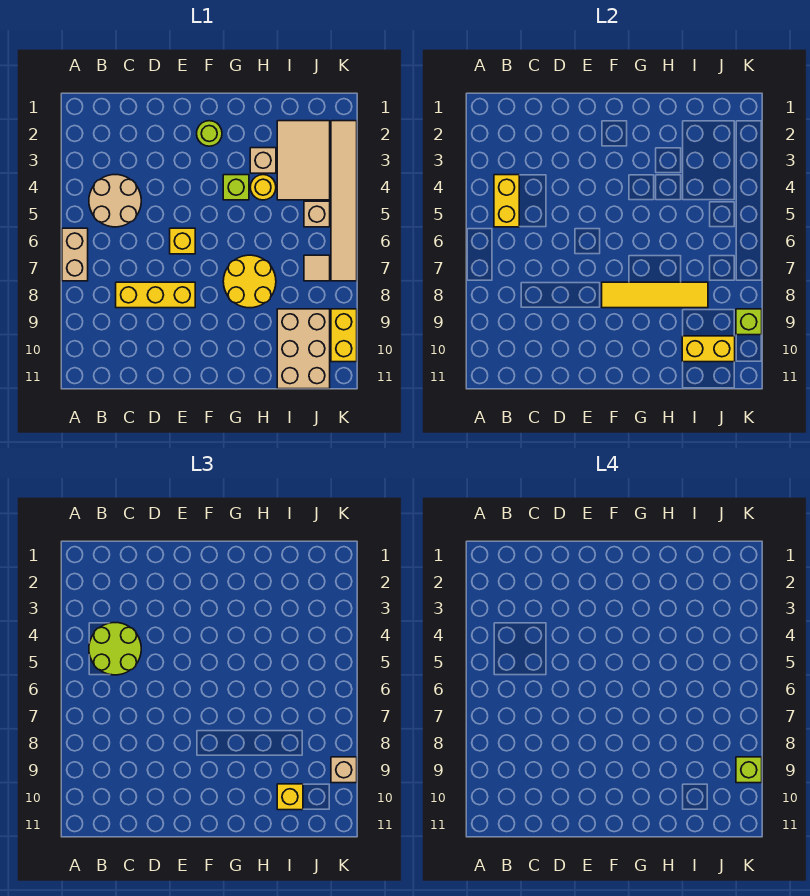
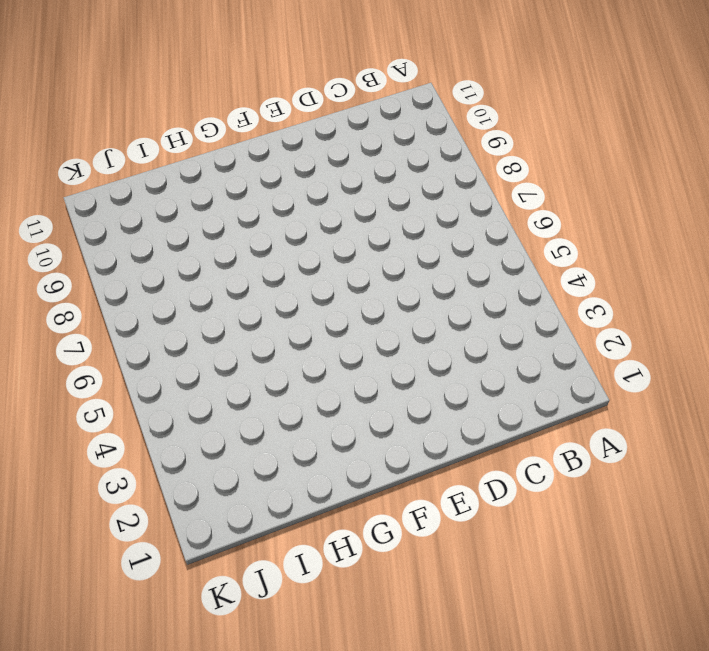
none -> tan 1x2 brick [62,228,88,281]
none -> tan 2x2 round brick [89,175,141,227]
none -> yellow 1x3 brick [116,282,195,308]

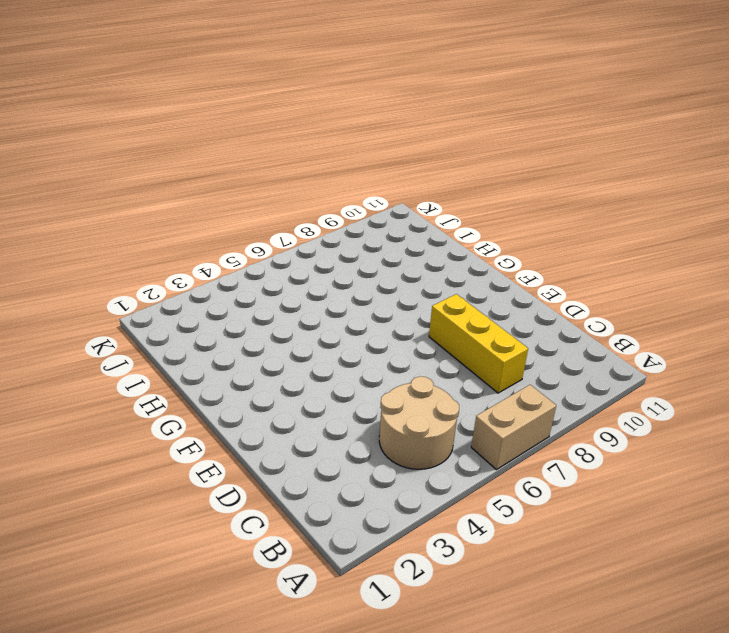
none -> yellow 1x1 brick [170,228,195,254]
none -> lime 1x1 round brick [197,121,222,146]
none -> lime 1x1 brick [223,175,249,200]

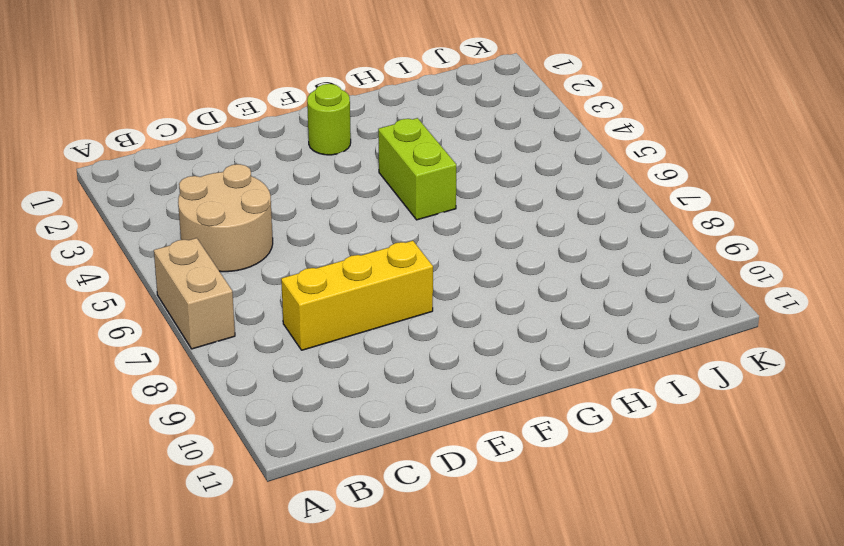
lime 1x2 brick [378,118,456,220] -> lime 1x1 brick [223,175,249,200]
none -> yellow 1x1 brick [170,228,195,254]
none -> yellow 2x2 round brick [223,255,276,308]
none -> tan 1x1 brick [250,148,276,173]

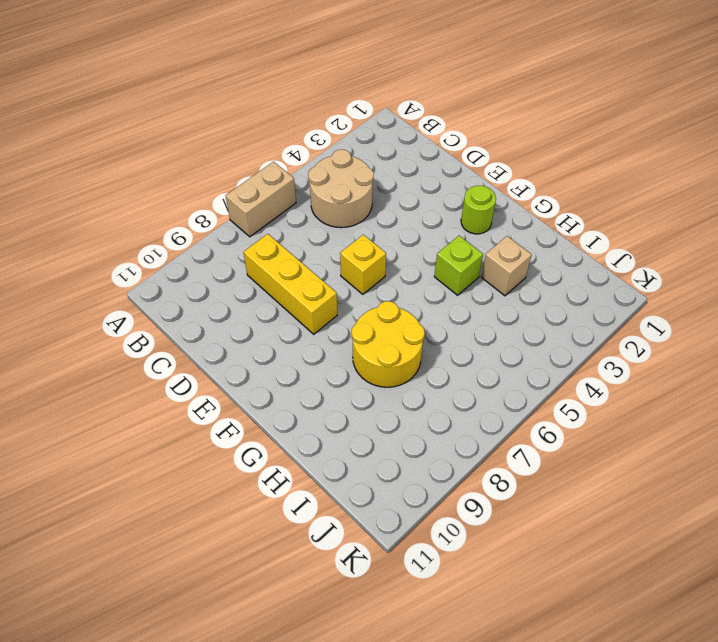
none -> yellow 1x1 round brick [250,175,276,200]
none -> tan 2x3 tile [277,121,330,200]
none -> tan 2x3 brick [277,309,330,389]

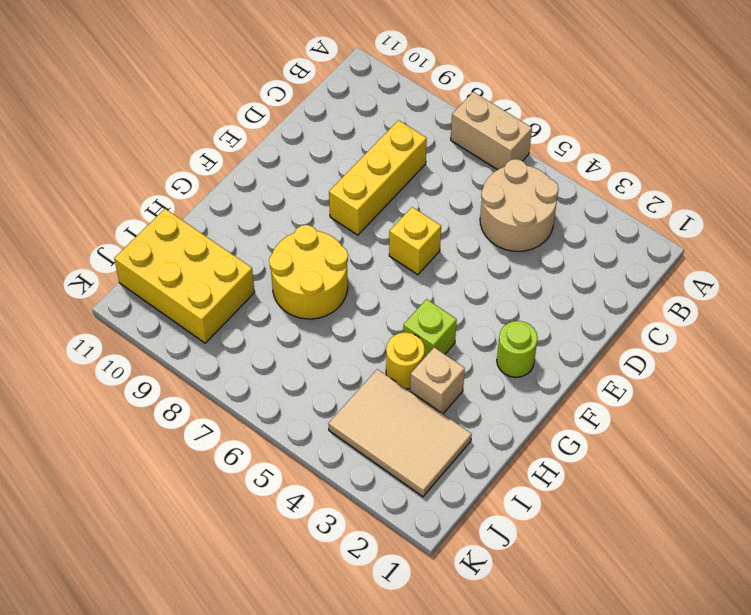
yellow 2x3 brick [114,209,255,343] -> tan 2x3 brick [277,309,330,389]
none -> tan 1x1 brick [304,201,330,227]
none -> tan 1x1 tile [304,255,330,281]
none -> tan 1x6 tile [331,121,357,281]

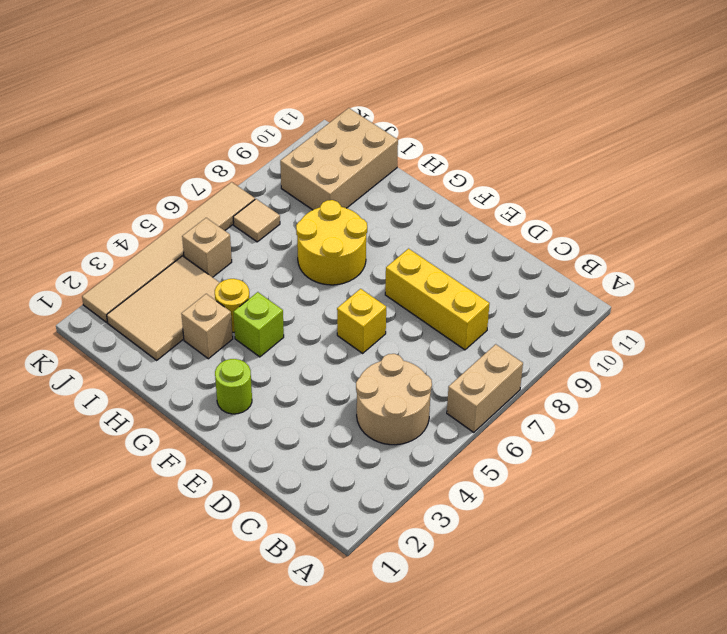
none -> yellow 1x2 brick [331,309,357,362]
none -> yellow 1x2 brick [494,175,519,227]
none -> yellow 1x4 tile [602,282,708,308]

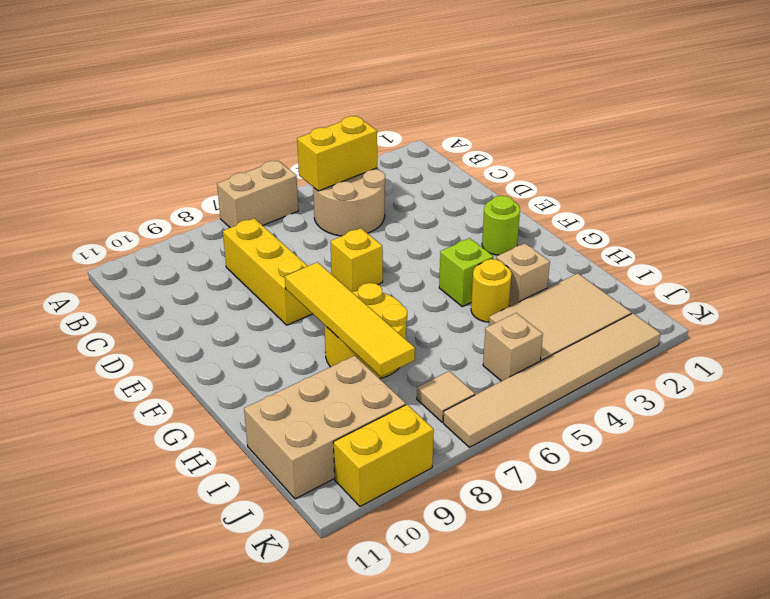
none -> yellow 1x2 brick [682,336,735,362]
none -> lime 1x1 brick [736,309,762,335]
none -> lime 2x2 round brick [89,623,141,675]

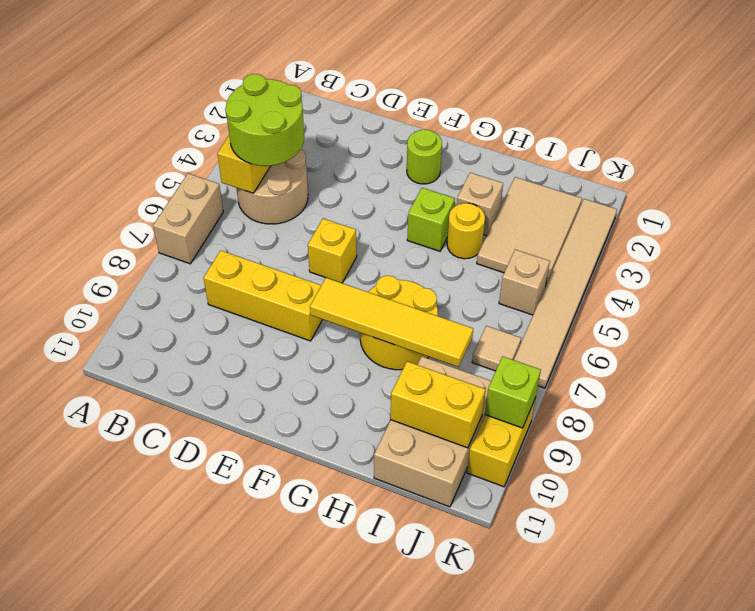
none -> yellow 1x1 brick [277,784,303,810]
none -> tan 1x1 brick [331,757,357,783]
none -> lime 1x1 brick [736,757,762,783]

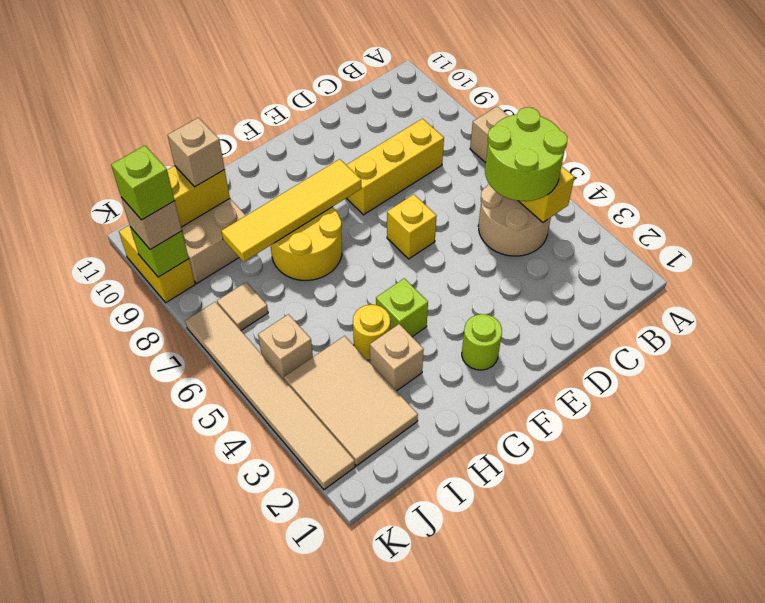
tan 1x1 brick [168,118,225,187] -> yellow 1x1 brick [277,784,303,810]

